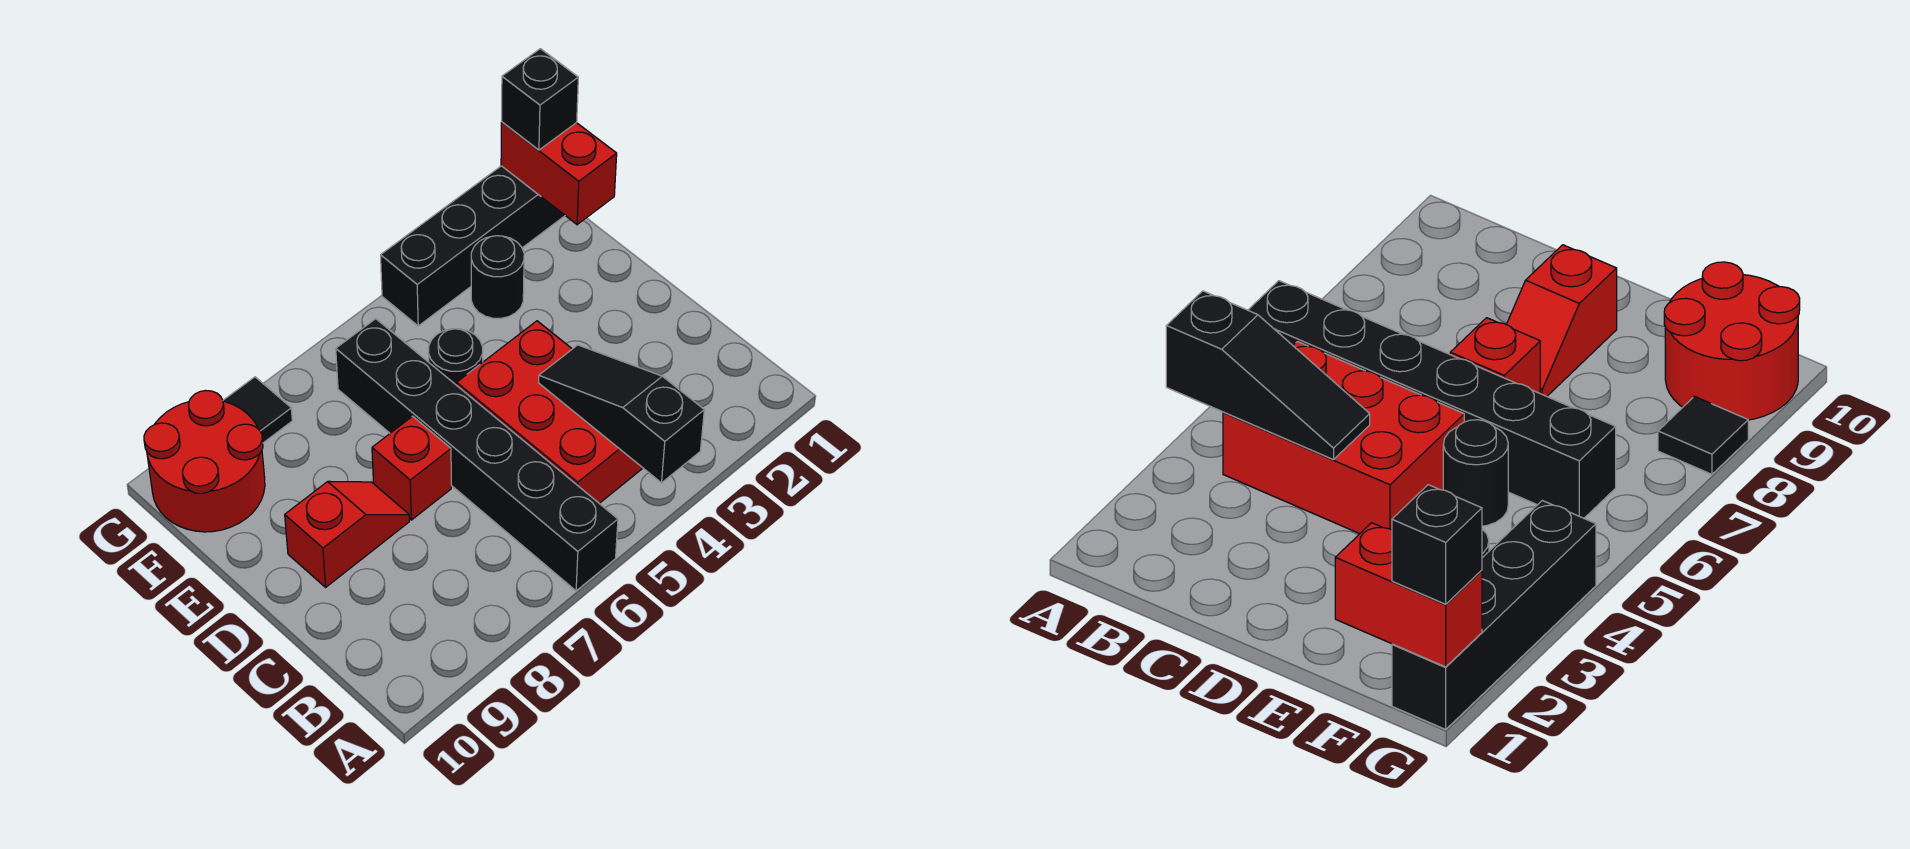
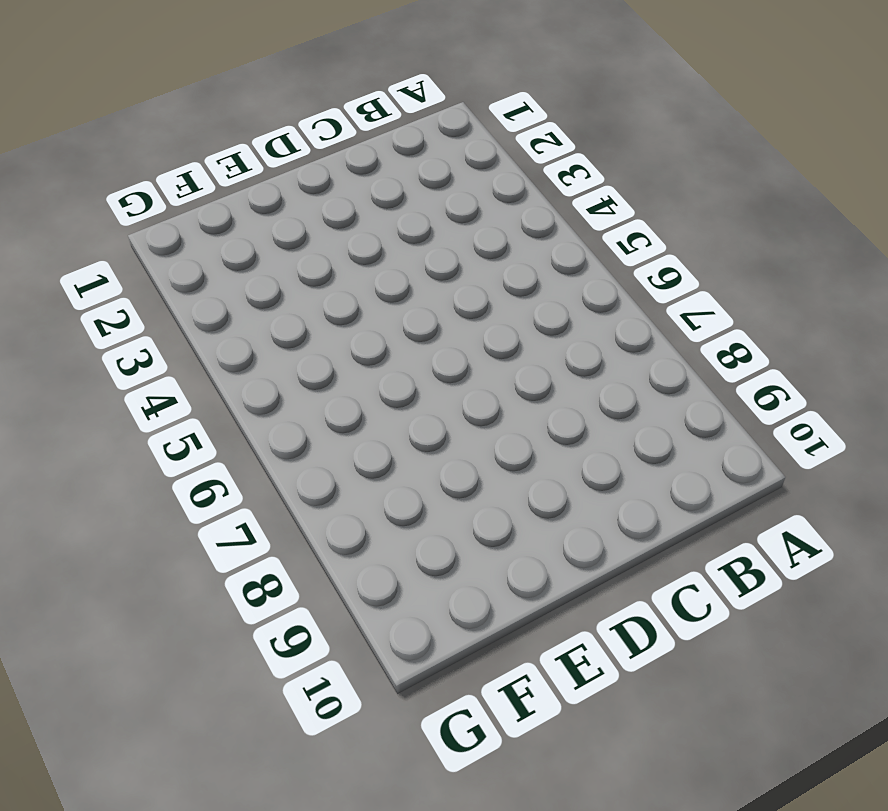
none -> black 1x6 brick [336,319,618,591]
none -> red 2x3 brick [457,321,643,503]
none -> red 1x1 brick [372,416,451,520]

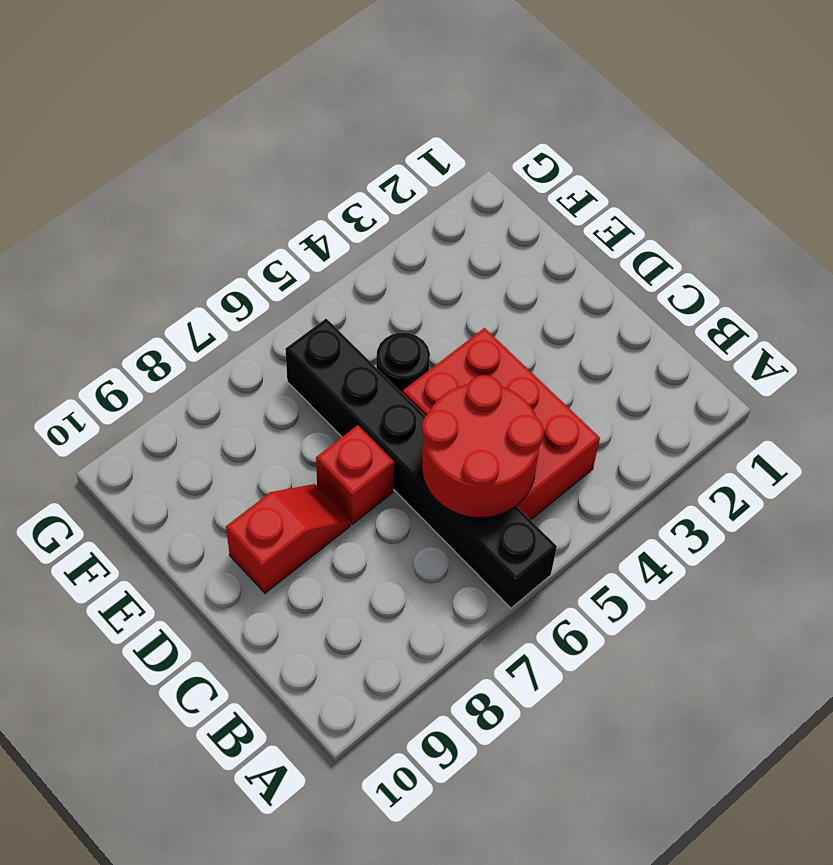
red 2x2 round brick [422,375,544,518] -> red 2x2 round brick moved to [144,391,265,532]
none -> black 1x1 round brick [471,236,524,318]
none -> black 1x4 brick [381,166,565,326]
none -> black 1x1 tile [223,377,292,443]

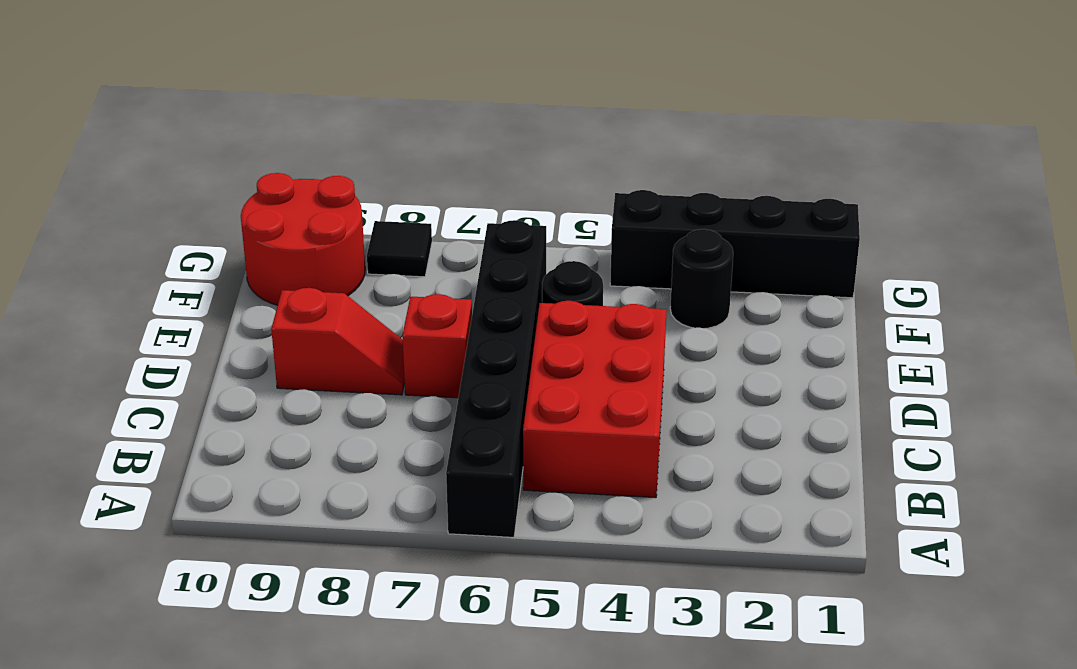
none -> black 1x3 slope [539,345,704,483]
none -> red 1x2 brick [501,122,617,225]
none -> black 1x1 brick [502,49,578,150]

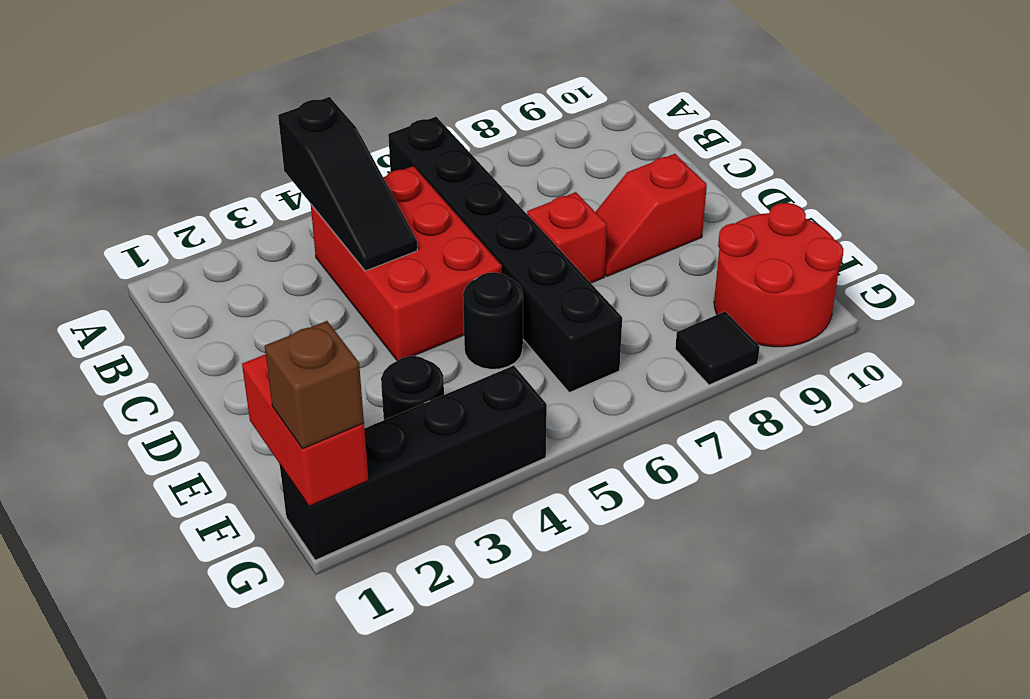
brown 1x1 brick [265,321,364,449] -> black 1x1 brick [502,49,578,150]

